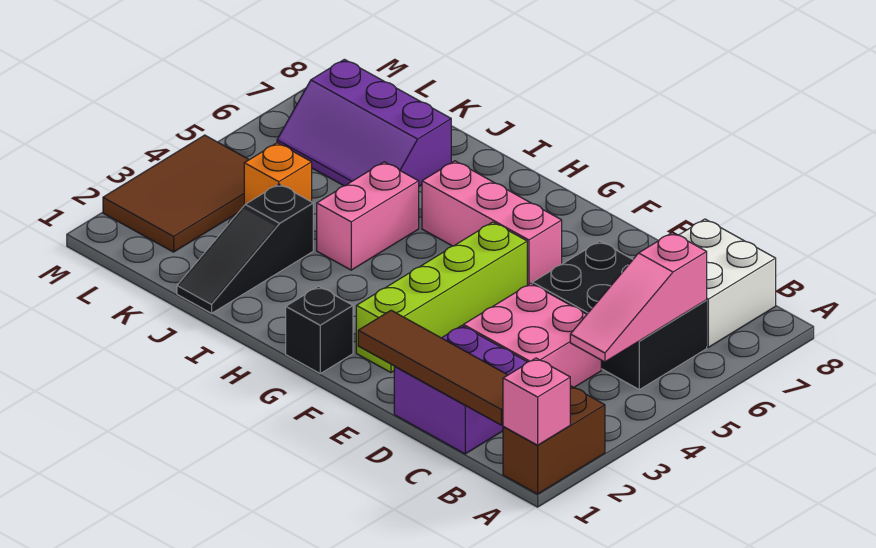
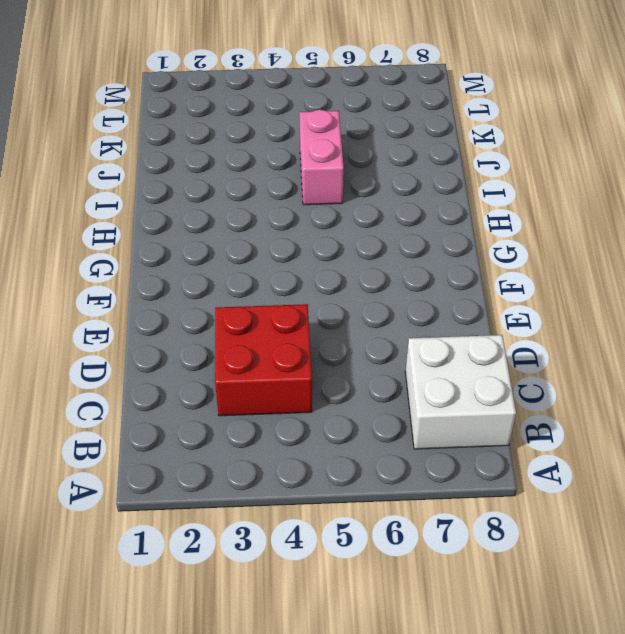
red 2x2 brick [215,304,312,416] -> pink 2x2 brick [463,283,601,387]
pink 1x2 brick [299,110,344,205] -> pink 1x2 brick turned to [317,162,419,270]
none -> brown 1x2 brick [503,386,605,494]
none -> black 2x3 brick [532,241,707,390]
none -> purple 2x2 brick [394,326,527,454]

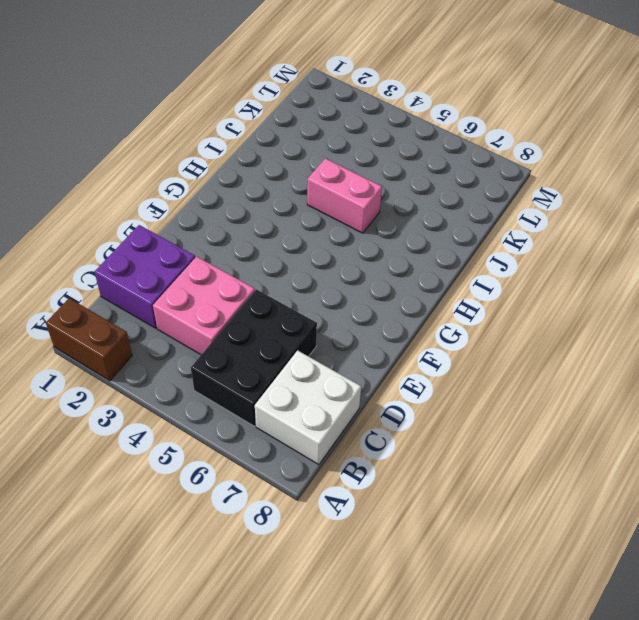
none -> lime 1x4 brick [356,222,527,373]
none -> pink 1x3 brick [422,161,562,285]
none -> black 1x1 brick [286,286,353,373]

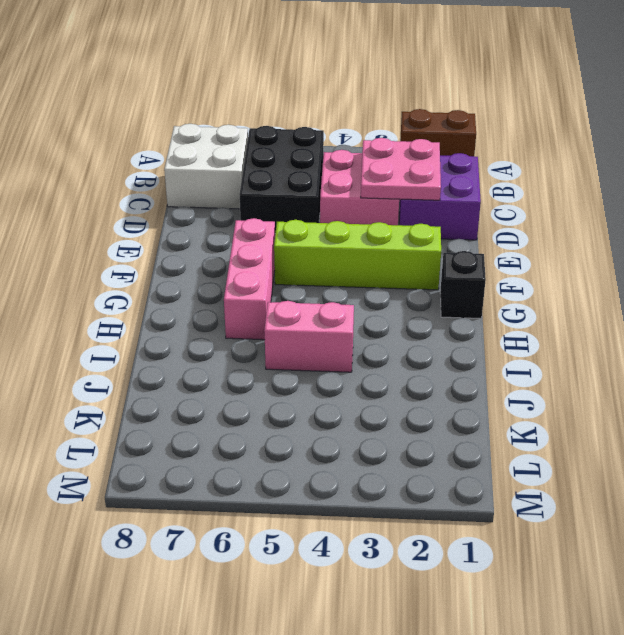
pink 2x2 plate [361,138,441,200] -> none
none -> black 1x3 slope [177,184,313,313]
none -> purple 2x3 slope [277,59,451,186]
none -> orange 1x1 brick [244,143,312,205]

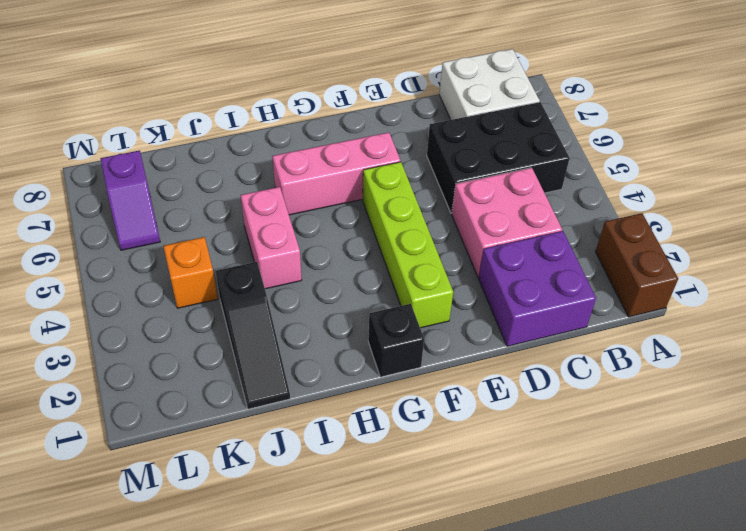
purple 1x2 slope [101,151,160,250] -> purple 2x3 slope [277,59,451,186]
none -> brown 2x3 tile [103,135,249,252]
none -> pink 1x1 brick [503,358,570,445]
none -> brown 1x4 tile [358,310,507,425]

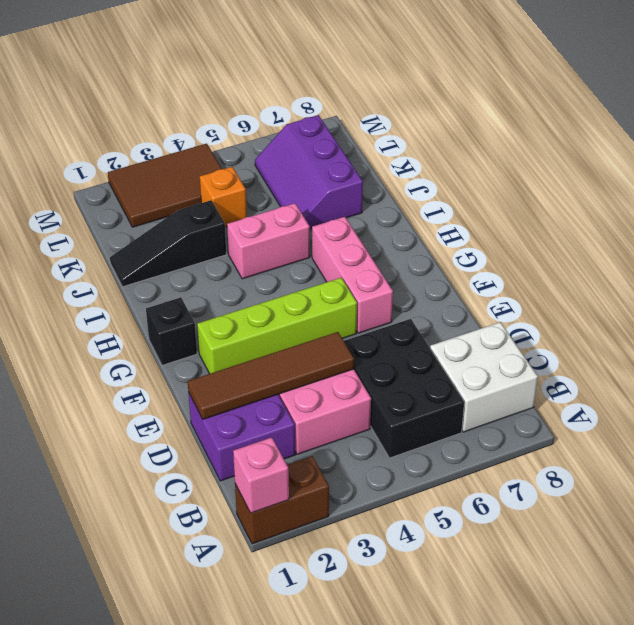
brown 1x4 tile [188,332,354,419] -> brown 1x4 tile turned to [358,310,507,425]
none -> pink 1x3 slope [570,233,707,362]

